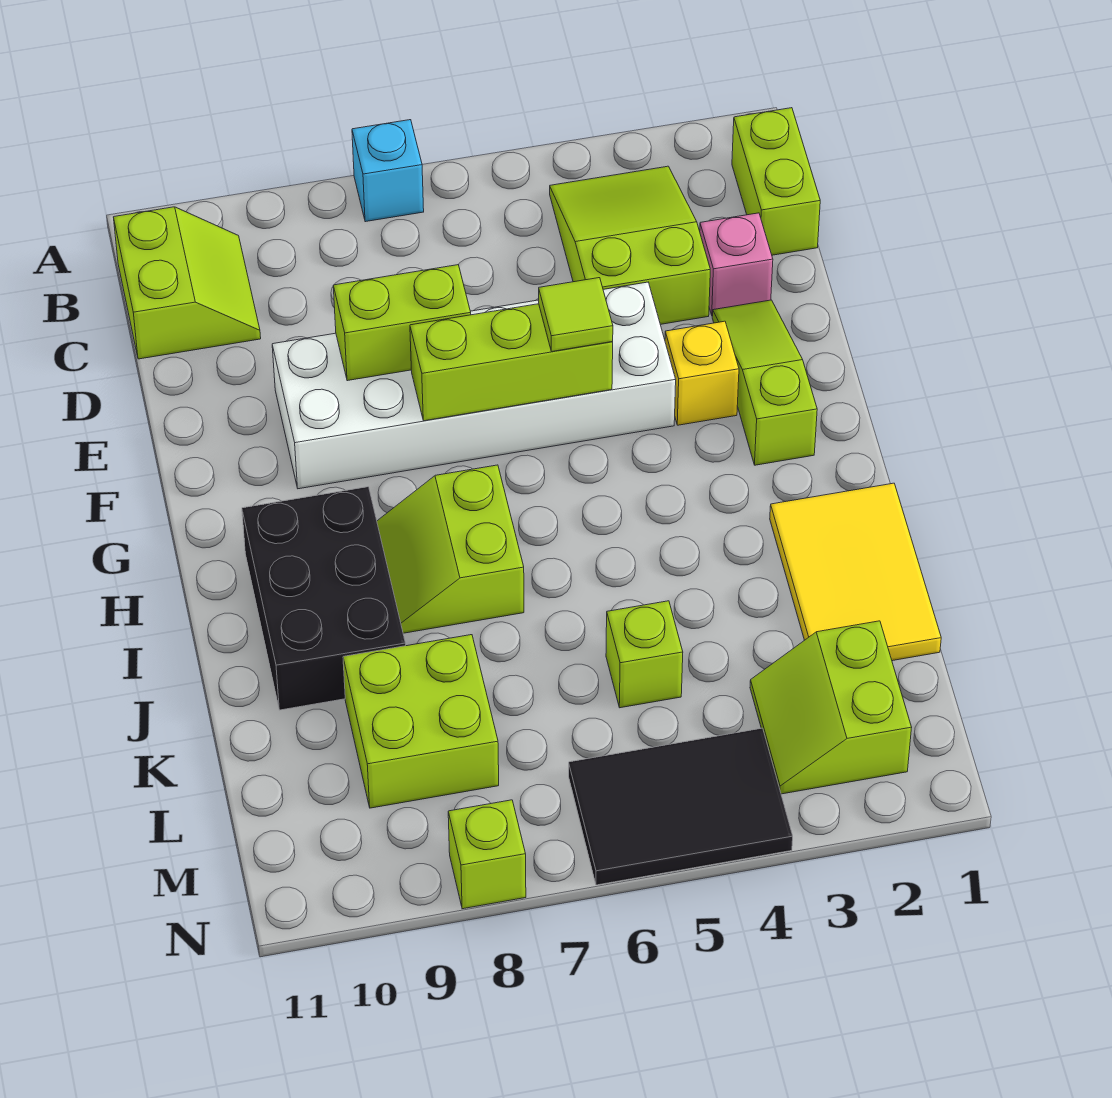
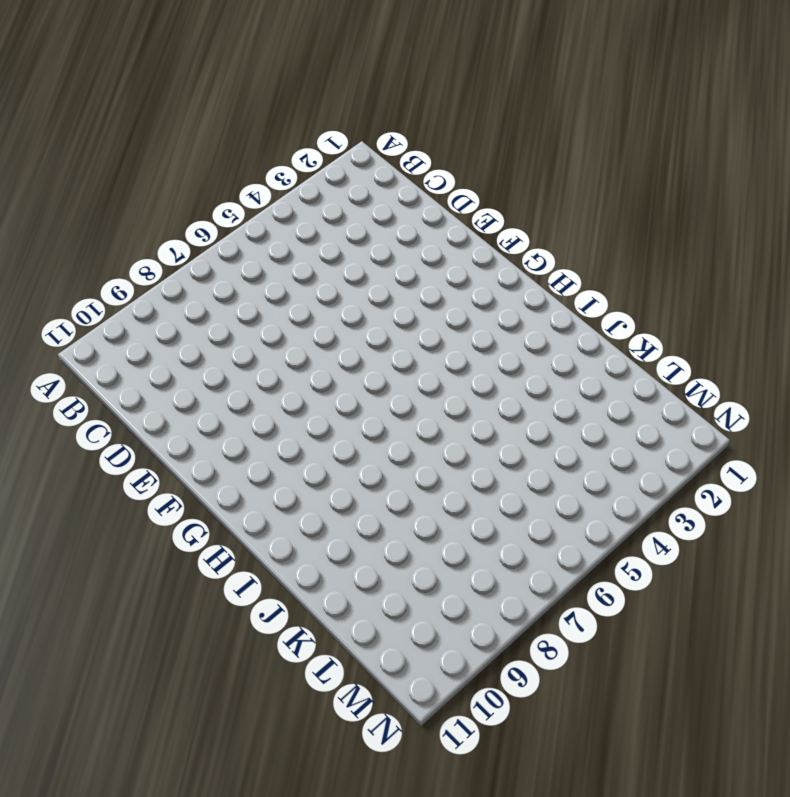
none -> cyan 1x1 brick [352,120,424,222]
none -> lime 1x2 brick [732,108,820,255]
none -> lime 2x3 slope [550,166,710,324]

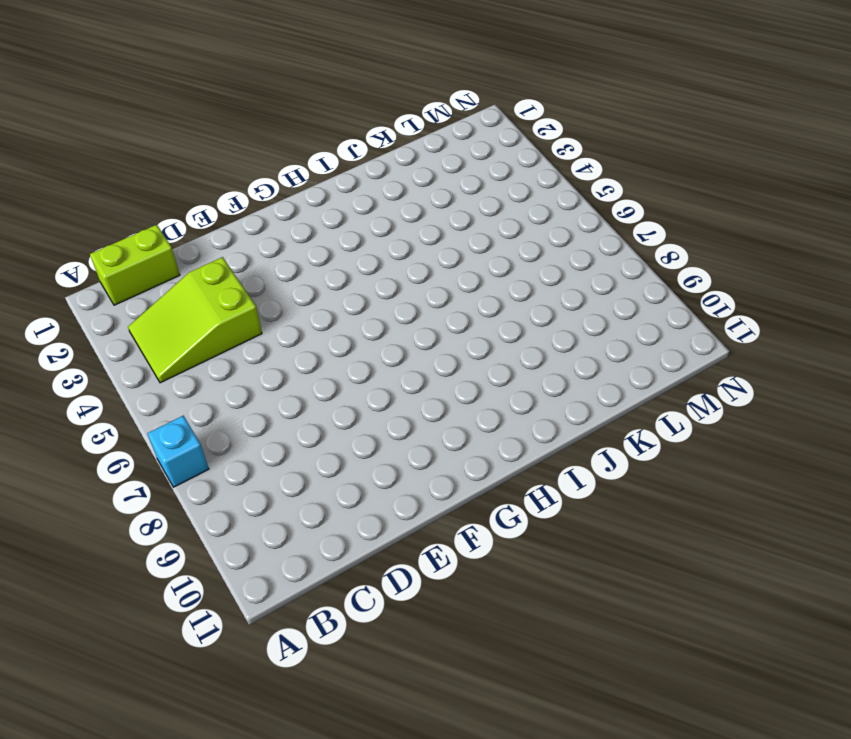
none -> lime 2x2 slope [114,207,261,359]
none -> pink 1x1 brick [700,213,773,316]
none -> lime 1x3 slope [712,300,817,465]

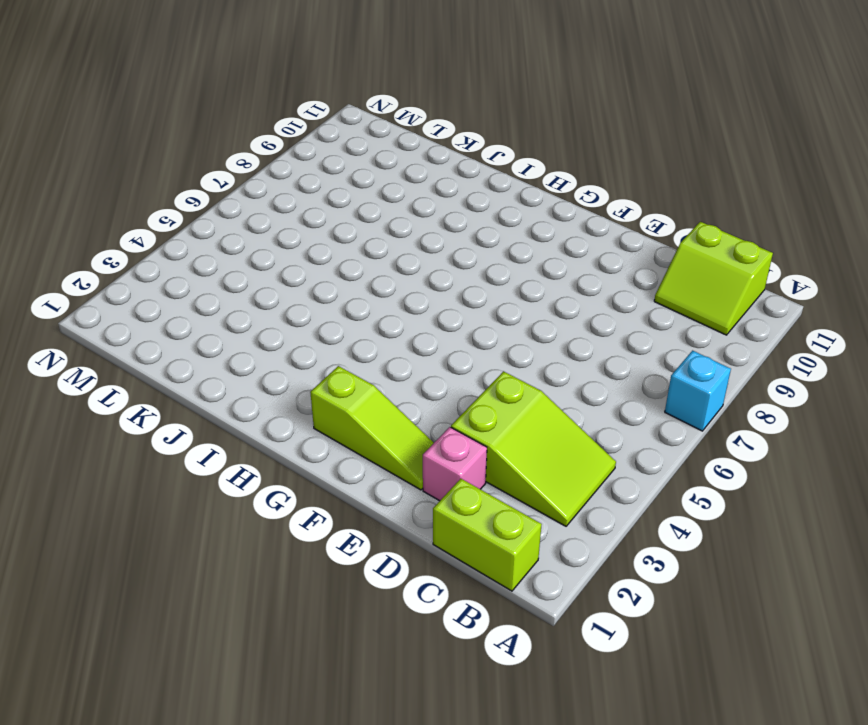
none -> white 2x6 brick [272,282,676,489]
none -> yellow 1x1 brick [665,321,739,425]
none -> lime 2x2 slope [377,465,524,633]

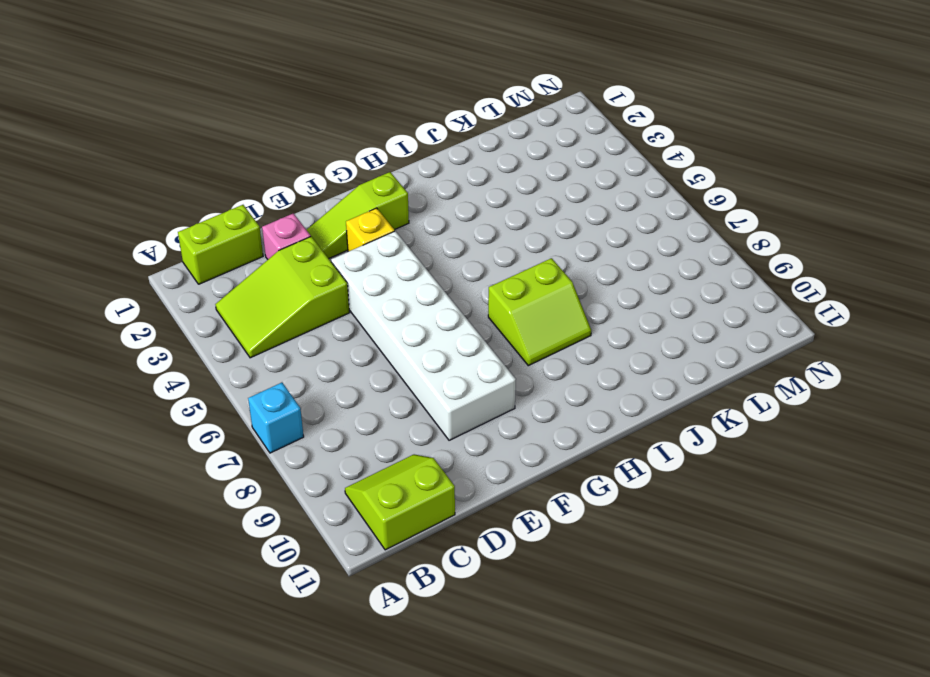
none -> black 2x3 brick [242,487,406,710]
none -> yellow 2x3 tile [770,483,941,661]
none -> lime 1x1 brick [606,601,683,708]

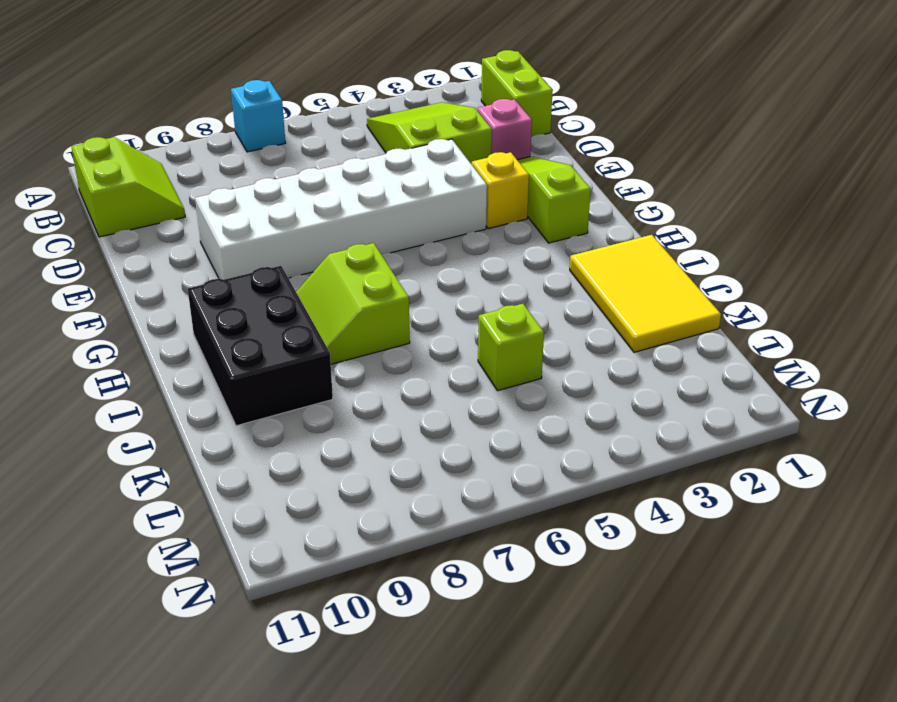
none -> lime 2x2 brick [343,635,499,808]
none -> lime 2x2 slope [750,621,912,794]
none -> black 2x3 tile [569,728,793,885]

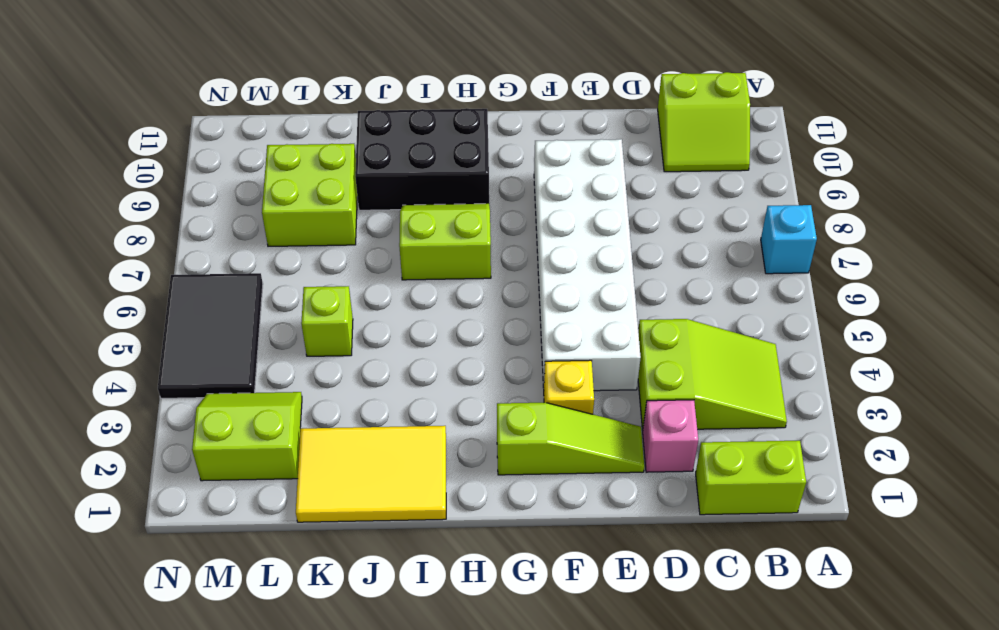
none -> lime 1x1 brick [448,800,526,909]
none -> lime 1x2 brick [333,265,471,381]
none -> lime 1x3 brick [410,304,613,421]

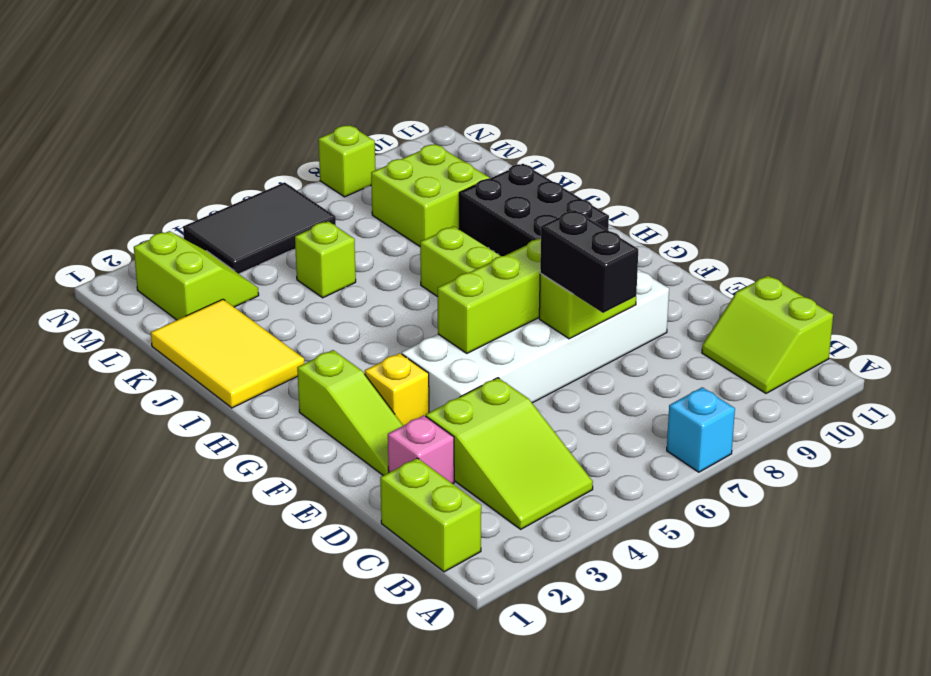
black 1x2 brick [540,210,638,313] -> none
none -> lime 1x1 tile [539,278,613,351]

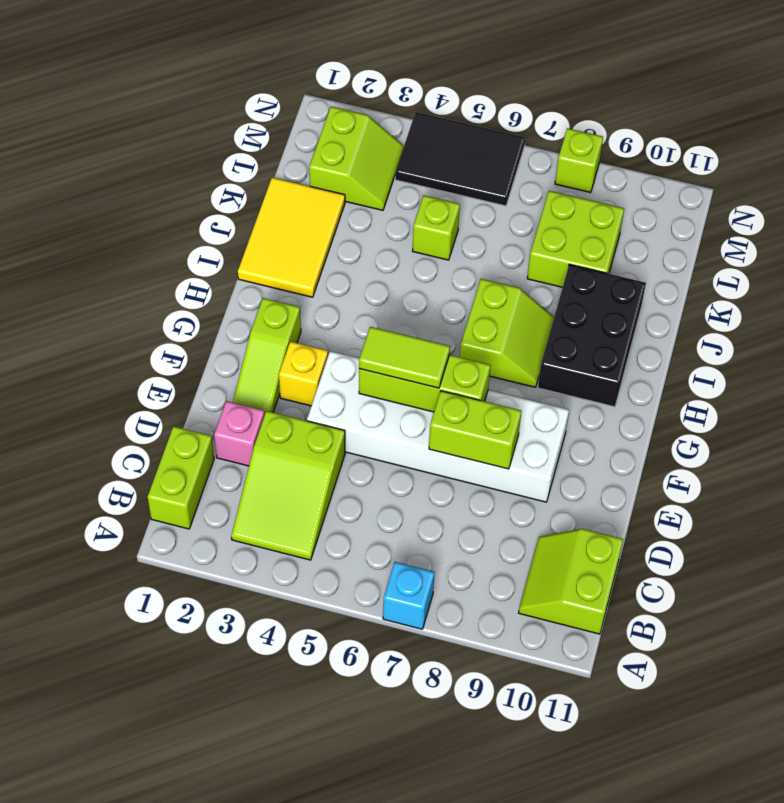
lime 1x2 tile [359,327,450,388] -> lime 1x1 tile [539,278,613,351]

